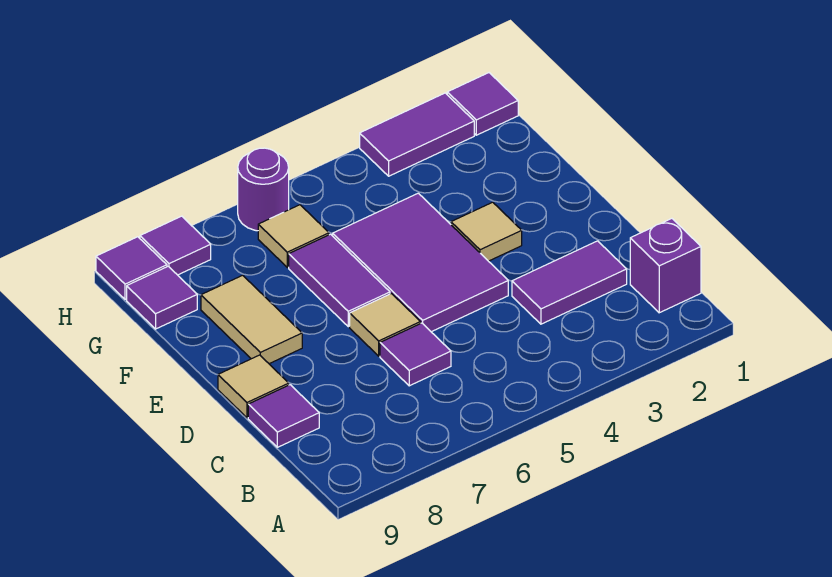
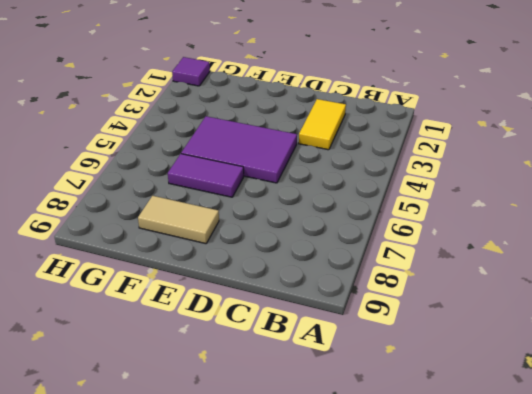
yellow 1x2 tile [299,99,346,150] -> purple 1x2 tile [512,241,627,324]
none -> purple 1x1 brick [630,219,701,313]
none -> purple 1x1 tile [380,323,451,386]
none -> purple 1x1 tile [248,385,319,447]

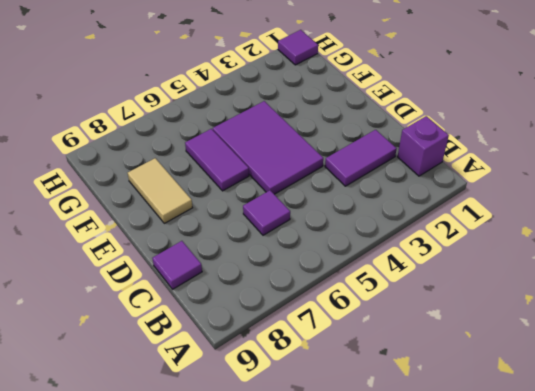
none -> tan 1x1 tile [350,294,421,356]
none -> tan 1x1 tile [218,355,289,418]
none -> tan 1x1 tile [451,202,522,261]

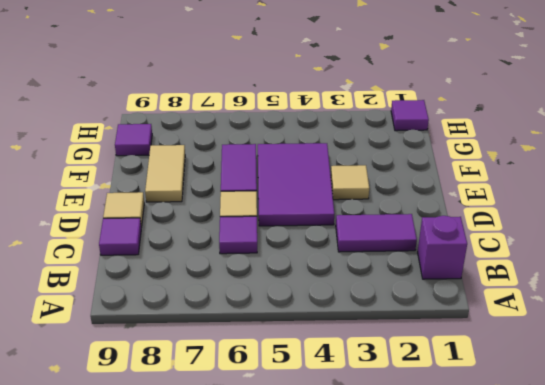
none -> tan 1x1 tile [258,205,329,267]
none -> purple 1x2 tile [360,93,474,176]
none -> purple 1x1 round brick [238,148,289,231]

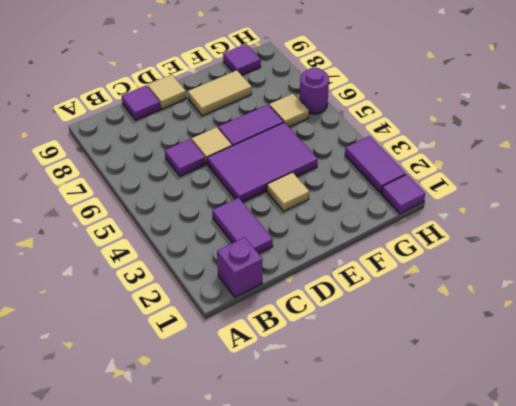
none -> purple 1x1 tile [140,216,211,275]
none -> purple 1x1 tile [96,237,167,299]

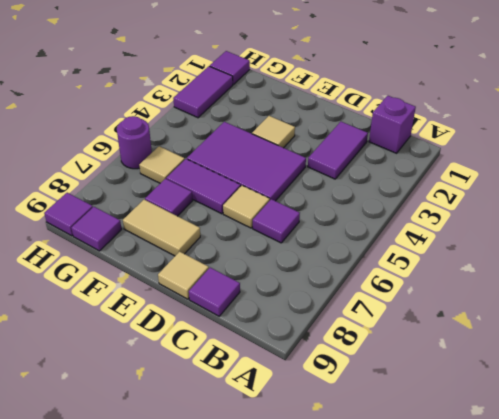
purple 1x1 tile [145,179,193,216] -> purple 1x1 tile moved to [140,216,211,275]

